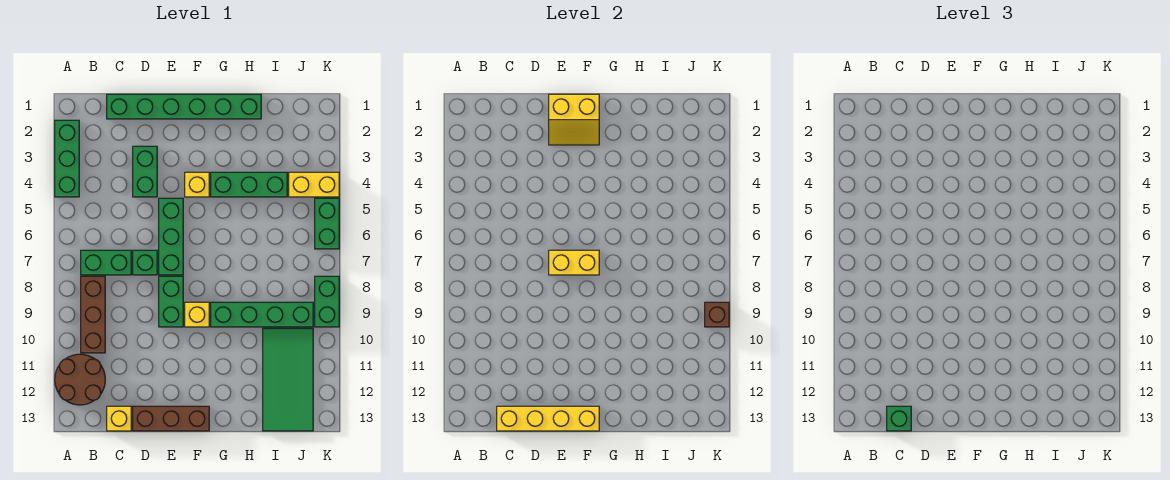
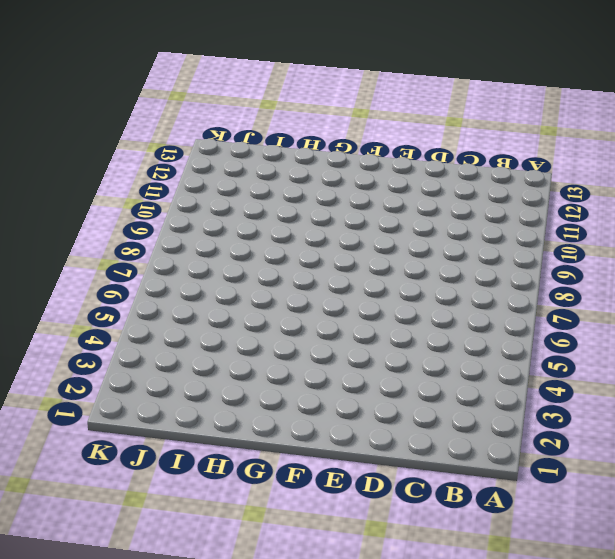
none -> green 1x3 brick [55,120,79,197]
none -> brown 2x2 round brick [55,354,105,405]
none -> green 1x2 brick [81,250,131,275]

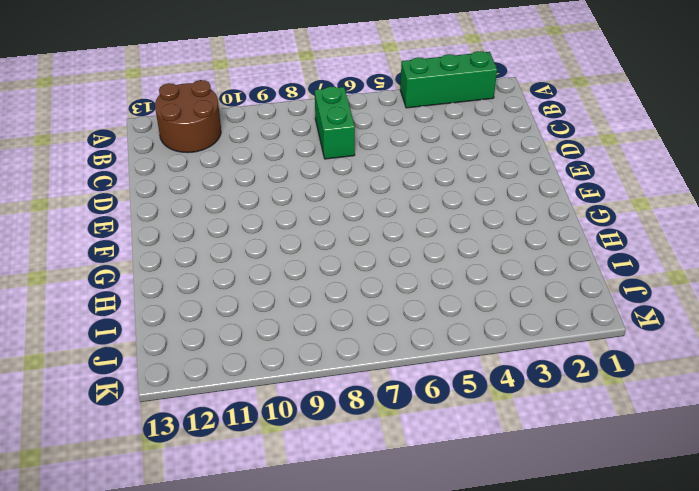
none -> brown 1x3 brick [81,276,105,353]
none -> green 1x6 brick [107,94,261,119]
none -> yellow 1x1 brick [107,406,131,431]

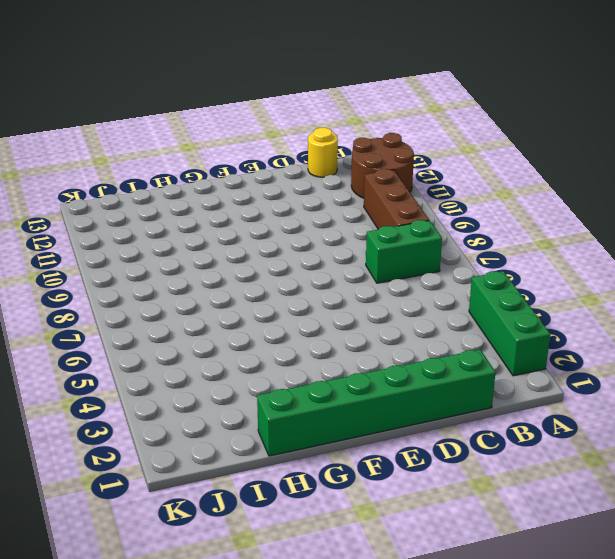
yellow 1x1 round brick [308,128,338,177] -> yellow 1x1 brick [107,406,131,431]
none -> green 1x2 brick [133,146,157,197]
none -> green 1x1 brick [133,250,157,275]
none -> brown 1x3 brick [133,406,209,431]

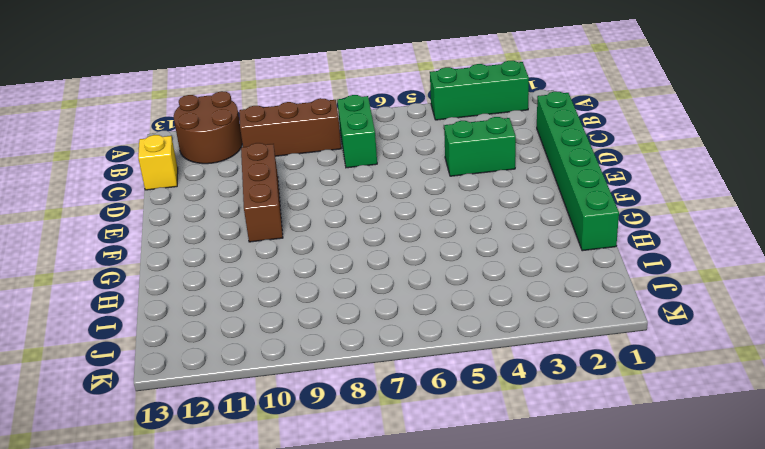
brown 1x3 brick [241,143,283,242] -> brown 1x3 brick moved to [133,406,209,431]
none -> green 1x1 brick [133,250,157,275]
none -> green 1x3 brick [159,198,183,275]
none -> green 1x2 brick [159,276,183,327]

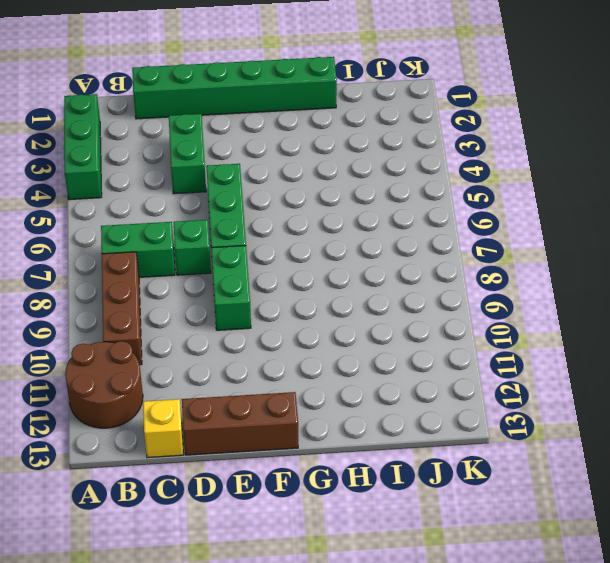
none -> yellow 1x1 brick [185,172,209,197]
none -> yellow 1x1 brick [185,302,209,327]
none -> green 1x3 brick [211,172,287,197]

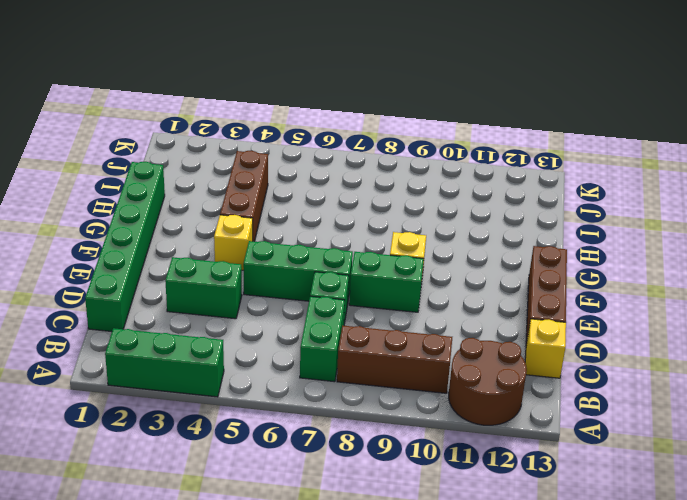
brown 1x3 brick [220,151,268,242] -> green 1x3 brick [211,172,287,197]
none -> green 1x4 brick [211,302,313,327]
none -> green 2x4 tile [263,328,313,431]
none -> yellow 1x2 brick [289,172,339,197]

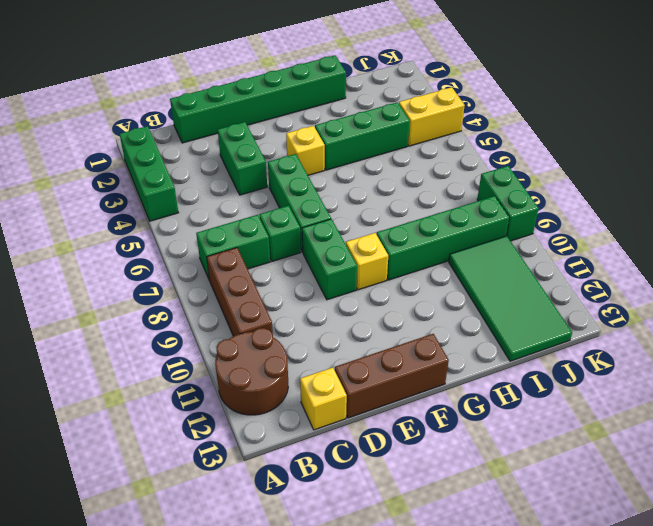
none -> green 1x2 brick [315,198,339,249]
none -> yellow 1x4 brick [497,406,599,431]
none -> yellow 2x2 slope [549,94,599,145]

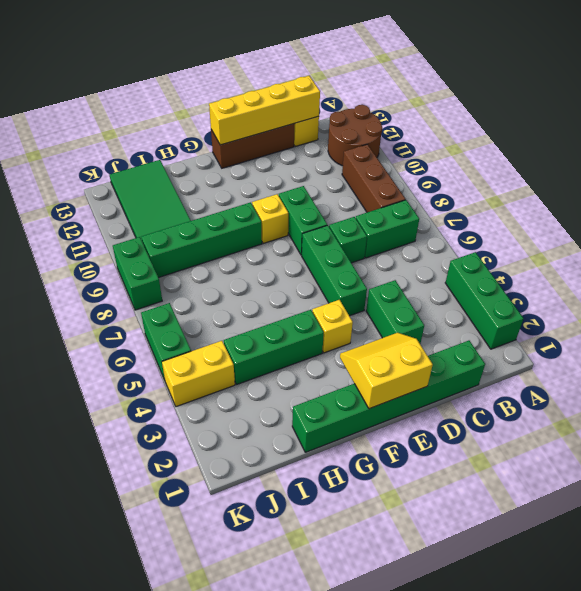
none -> yellow 1x2 brick [549,250,599,275]
none -> brown 1x1 brick [705,302,729,327]
none -> green 1x1 brick [887,406,911,431]

